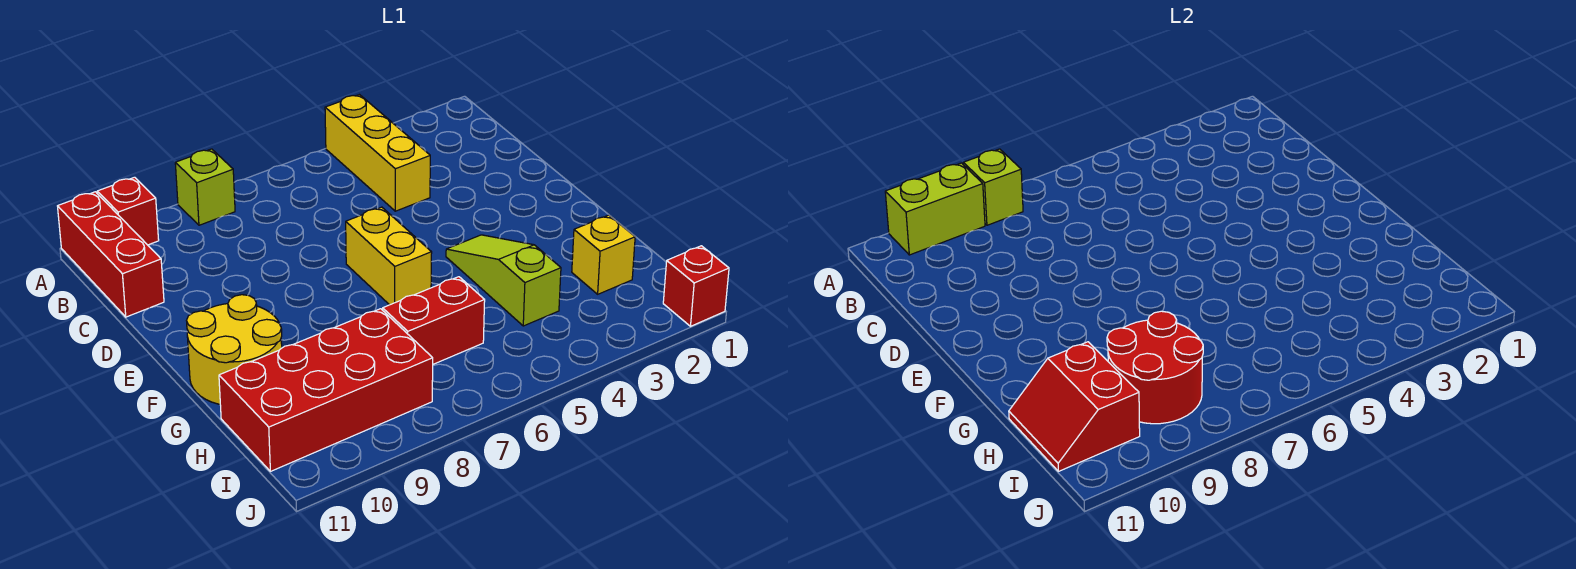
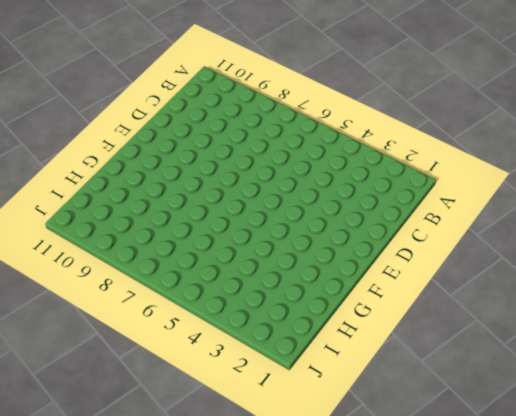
none -> yellow 1x3 brick [325,95,430,211]
none -> lime 1x1 brick [175,149,235,225]
none -> red 1x1 brick [97,177,159,245]

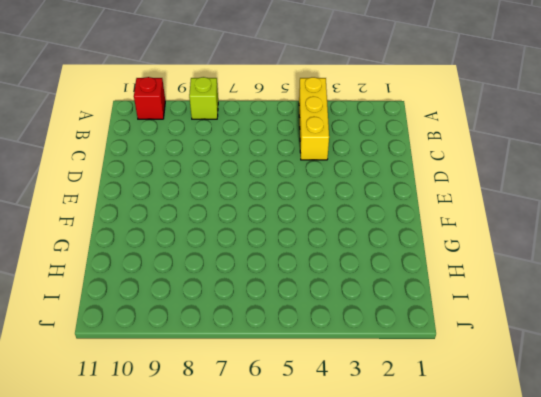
none -> red 1x3 brick [58,192,164,317]
none -> yellow 1x2 brick [346,207,432,305]
none -> lime 1x3 slope [446,235,561,326]

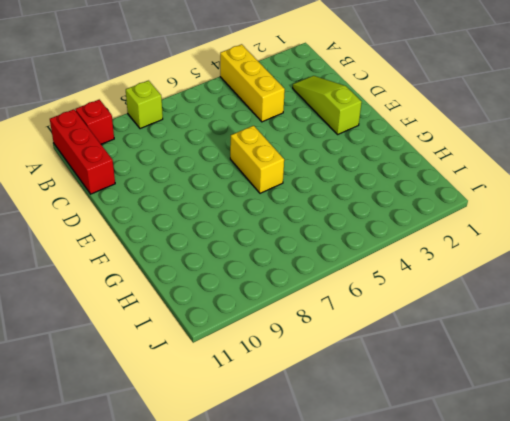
lime 1x3 slope [293,76,362,134] -> lime 1x3 slope moved to [446,235,561,326]
none -> yellow 2x2 round brick [186,295,282,404]
none -> yellow 1x1 brick [572,215,635,294]
none -> red 1x2 brick [383,277,485,364]

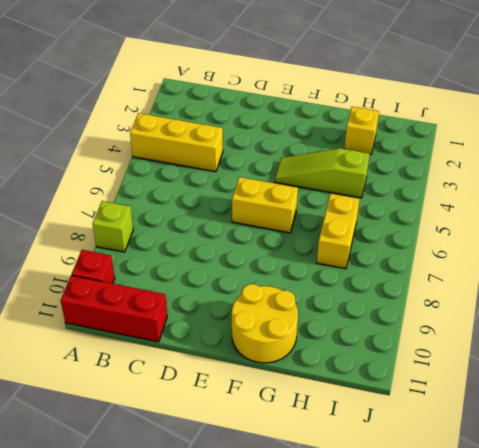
yellow 1x2 brick [317,193,359,269] -> red 1x2 brick [383,277,485,364]
none -> red 2x4 brick [219,309,433,471]
none -> red 1x1 brick [663,246,729,326]
none -> lime 1x1 brick [963,149,1023,225]

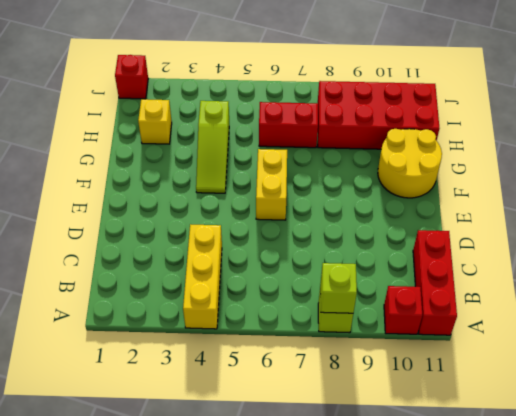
none -> lime 1x2 brick [885,163,985,255]
none -> red 2x2 round brick [1107,311,1203,424]
none -> red 2x2 slope [1009,342,1140,471]

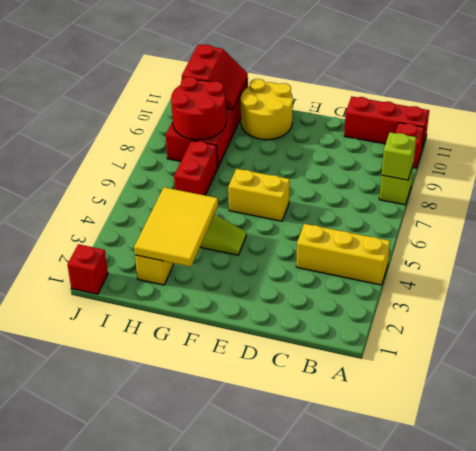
yellow 2x3 tile [134,187,218,267] -> none
red 2x2 slope [182,44,248,110] -> red 2x2 slope turned to [1009,342,1140,471]
none -> lime 1x2 brick [885,163,985,255]

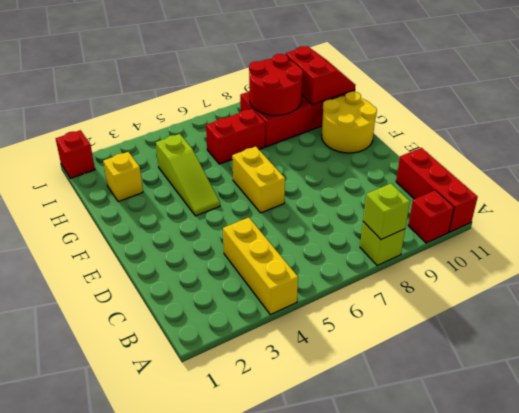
none -> lime 1x2 brick [885,163,985,255]

